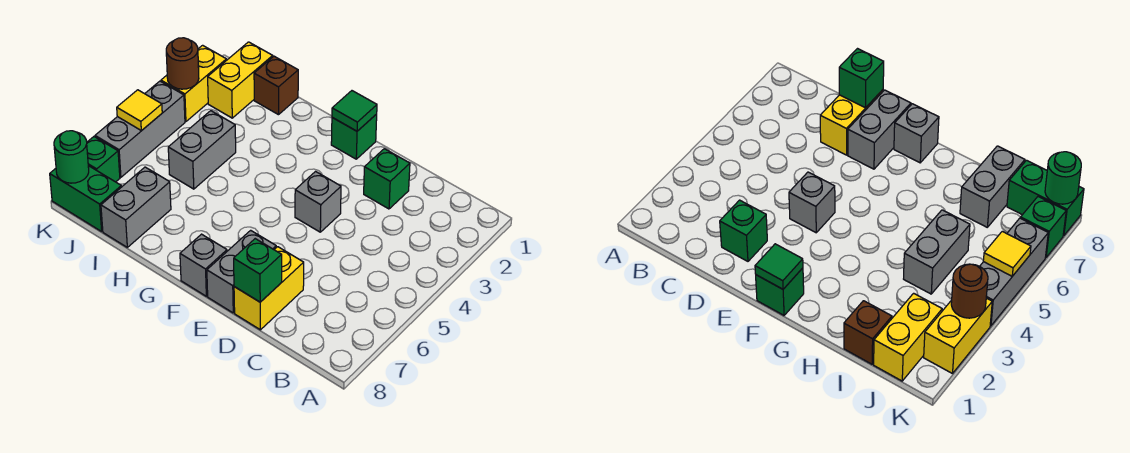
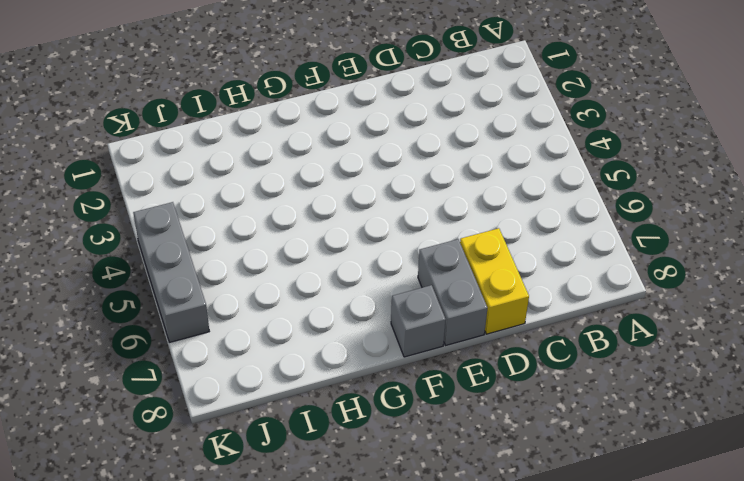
none -> green 1x1 brick [364,149,410,209]
none -> grey 1x1 brick [295,172,341,232]
none -> green 1x1 brick [331,114,377,159]

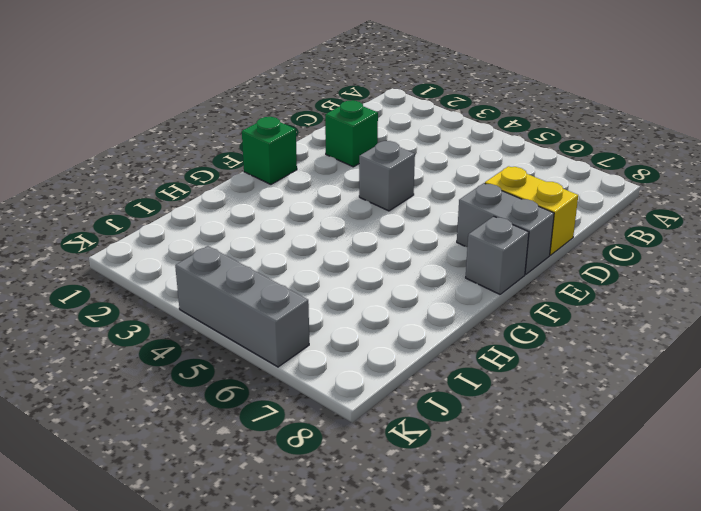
none -> brown 1x1 brick [254,56,298,115]
none -> grey 1x2 brick [168,111,236,189]
none -> grey 1x2 brick [101,167,171,247]

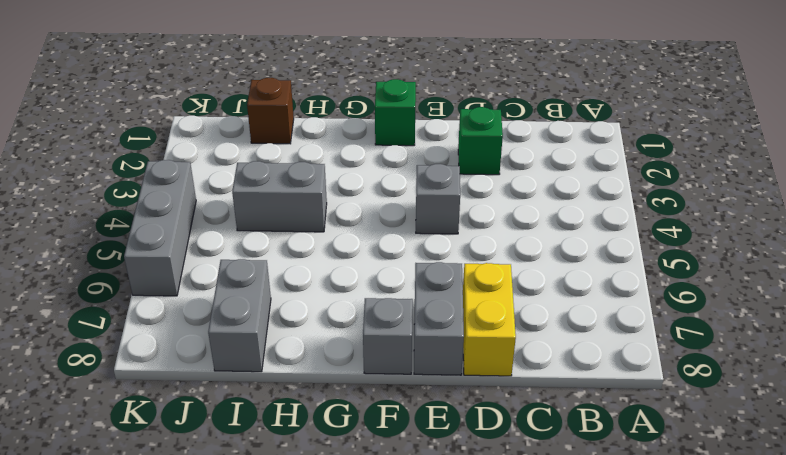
grey 1x2 brick [232,161,327,232] -> grey 1x2 brick turned to [168,111,236,189]
none -> yellow 1x2 brick [208,42,273,118]
none -> green 1x2 brick [50,166,121,231]
none -> yellow 1x2 brick [161,45,226,122]

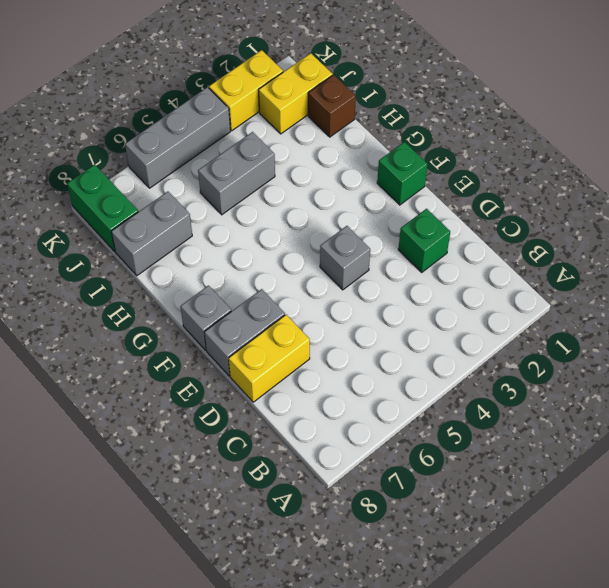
none -> green 1x1 brick [87,137,120,182]
none -> green 1x1 brick [234,239,282,302]
none -> green 1x1 tile [332,91,377,131]

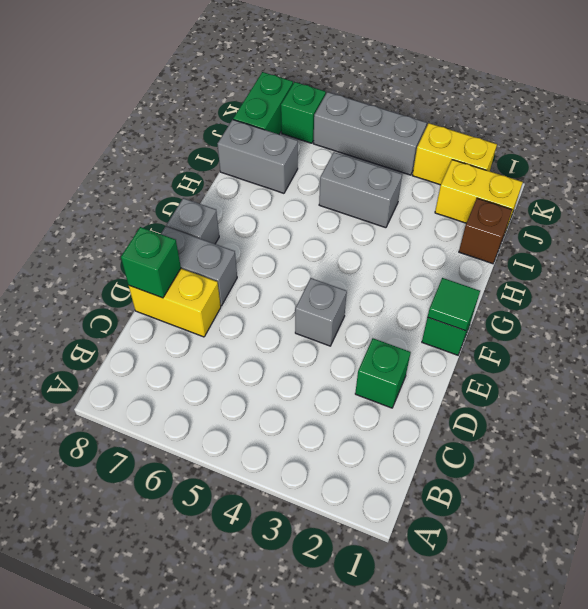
none -> brown 1x1 round brick [166,38,199,89]
none -> yellow 1x1 tile [117,90,162,131]
none -> green 1x1 round brick [54,131,89,183]

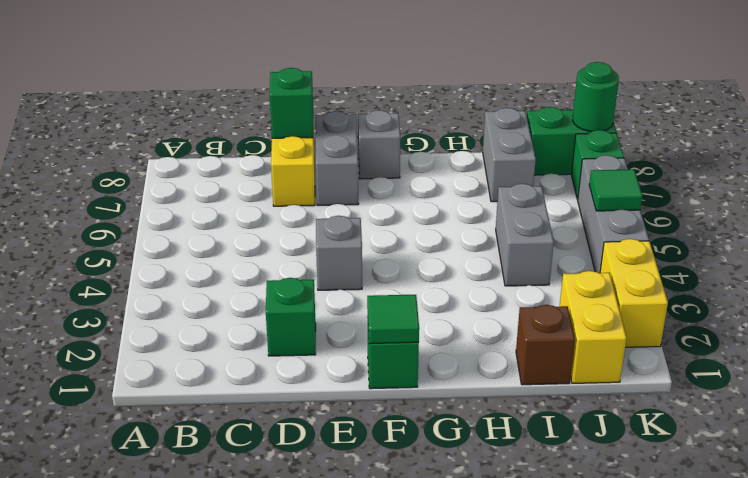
green 1x1 tile [589,169,642,211] -> yellow 1x1 tile [117,90,162,131]
none -> brown 1x1 round brick [166,38,199,89]

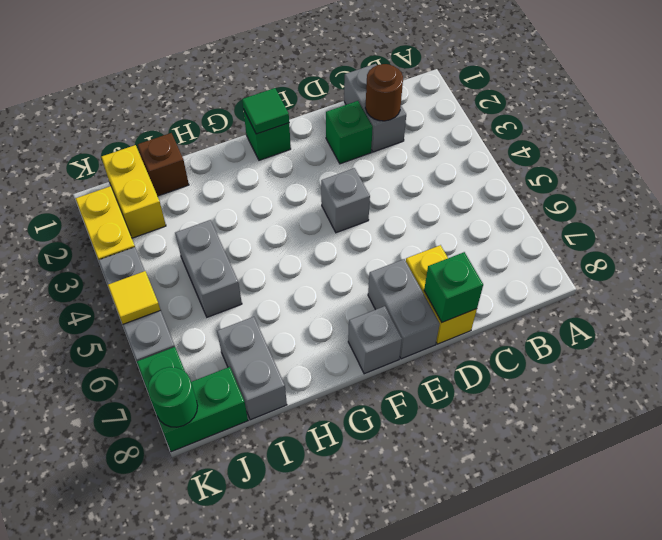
grey 1x2 brick [344,64,406,152] -> none
brown 1x1 round brick [365,64,403,121] -> brown 1x1 round brick moved to [166,38,199,89]

